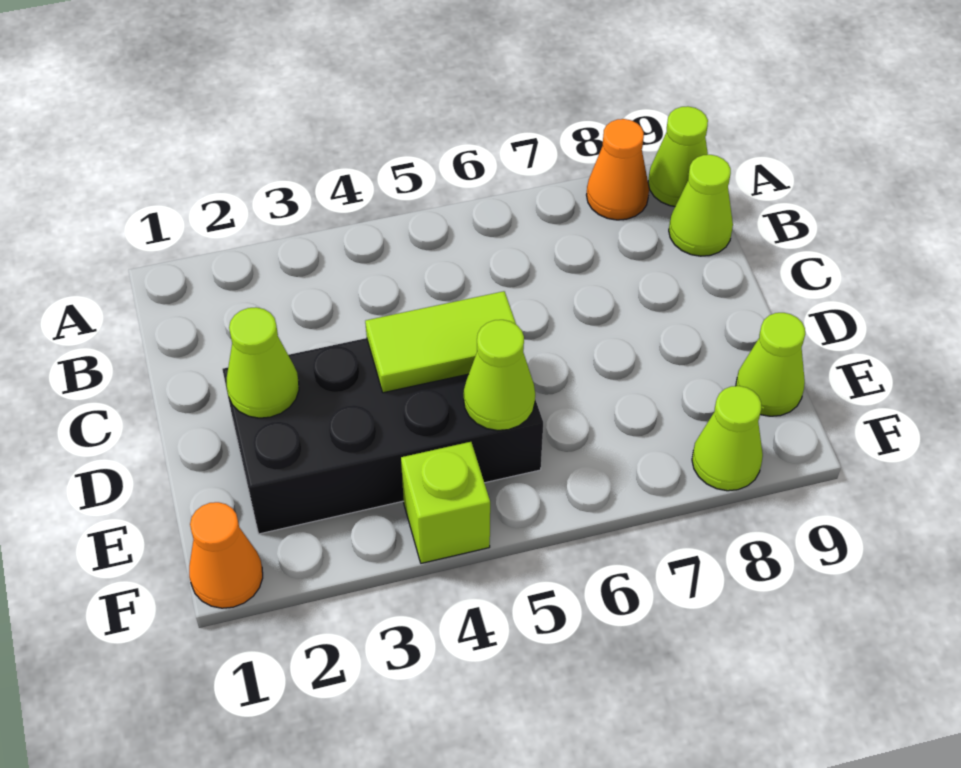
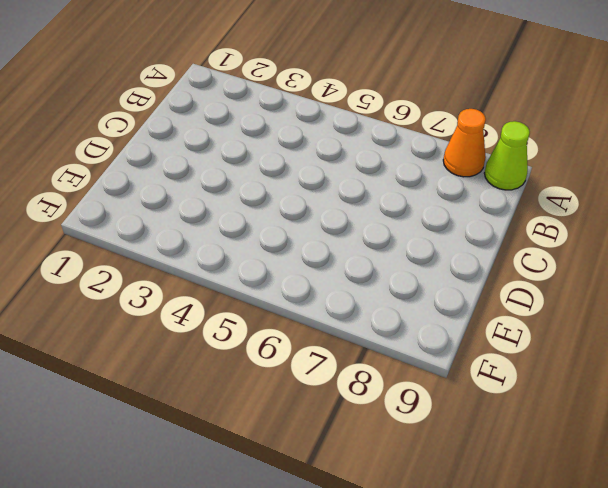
none -> lime 1x1 cone [669,155,733,256]
none -> black 2x4 brick [222,338,543,534]

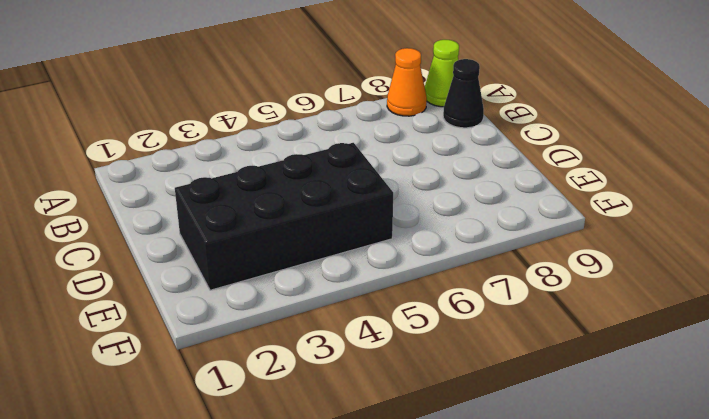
black 1x1 cone [443,59,484,128] -> lime 1x1 cone [669,155,733,256]
none -> lime 1x1 cone [736,313,805,416]
none -> orange 1x1 cone [189,502,263,608]

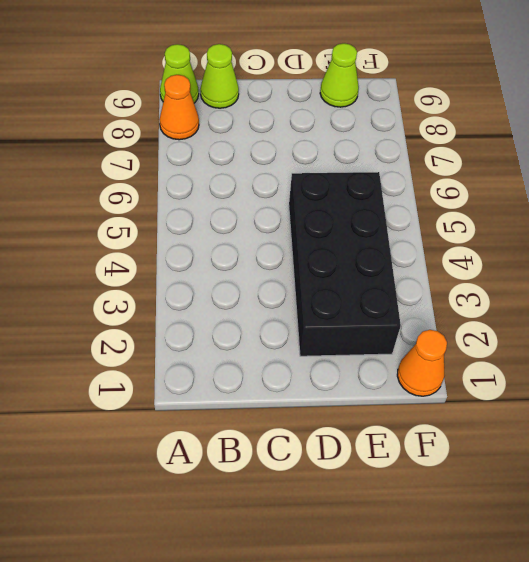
none -> lime 1x1 brick [401,442,490,563]
none -> lime 1x1 cone [692,386,763,491]

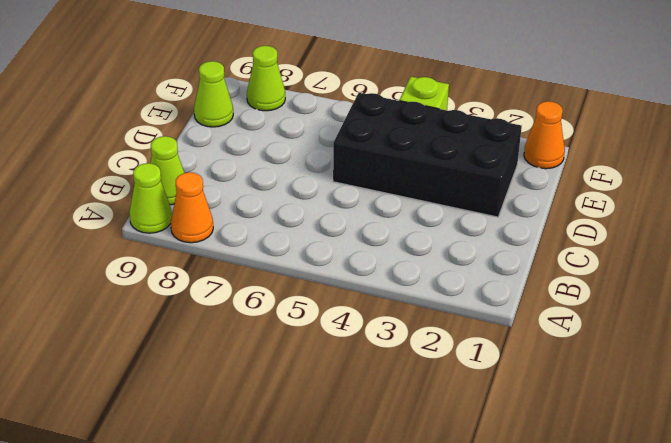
none -> lime 1x1 cone [227,307,299,418]
none -> lime 1x2 tile [365,291,516,393]

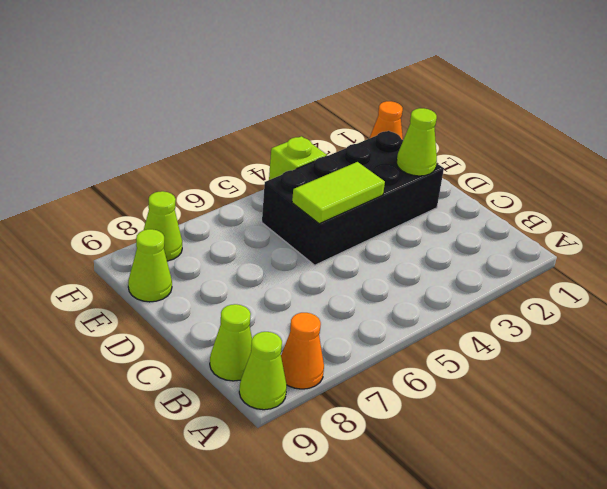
none -> lime 1x1 cone [464,320,535,431]

